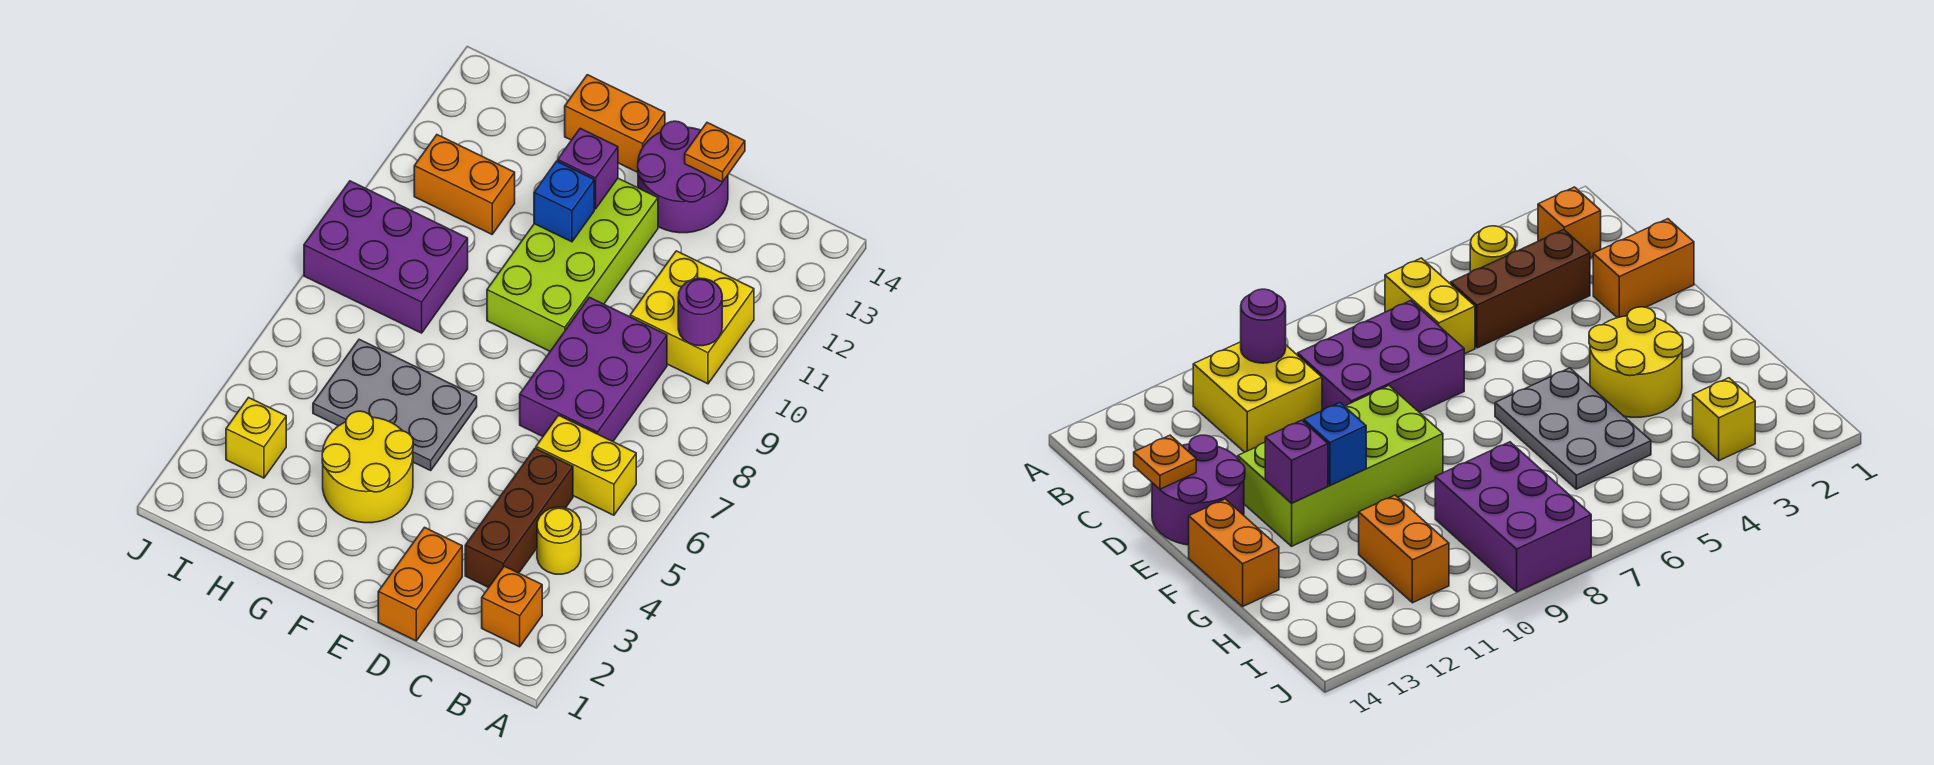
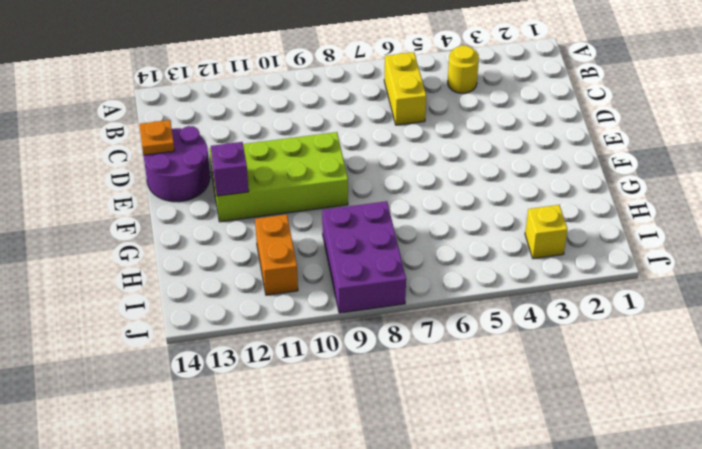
none -> orange 1x1 brick [482,566,542,647]
none -> yellow 2x2 brick [630,251,754,384]
none -> brown 1x3 brick [465,448,573,588]

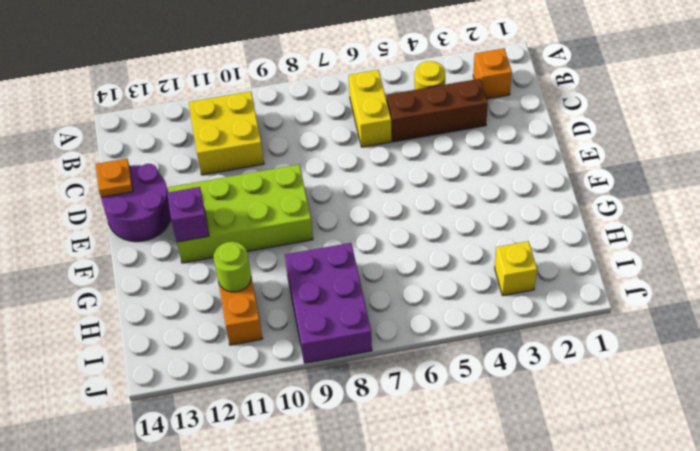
lime 1x1 round brick [214,242,251,292] -> none
none -> purple 2x3 brick [520,297,667,441]
none -> orange 1x2 brick [378,527,462,641]
none -> yellow 2x2 round brick [322,411,413,523]

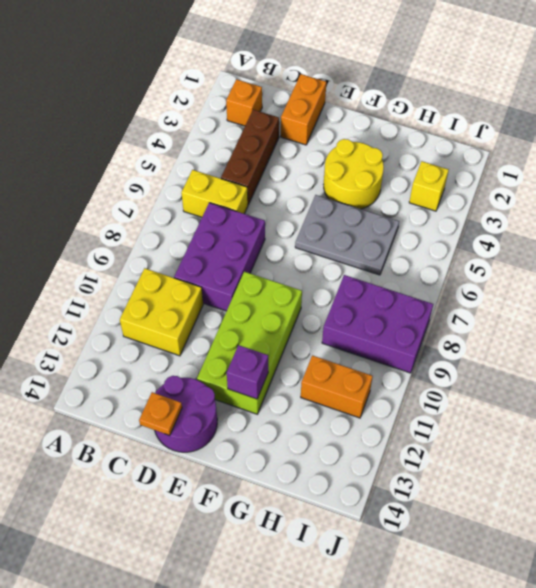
none -> yellow 1x1 round brick [537,507,581,574]
none -> orange 1x2 brick [565,75,665,172]
none -> purple 1x1 round brick [678,278,722,346]

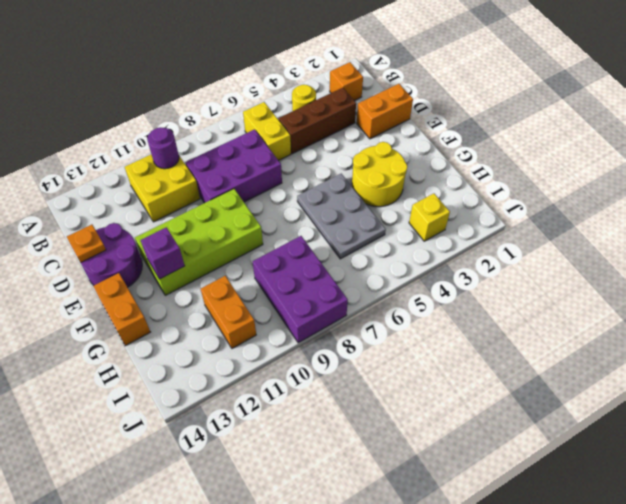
none -> blue 1x1 brick [534,161,594,242]

